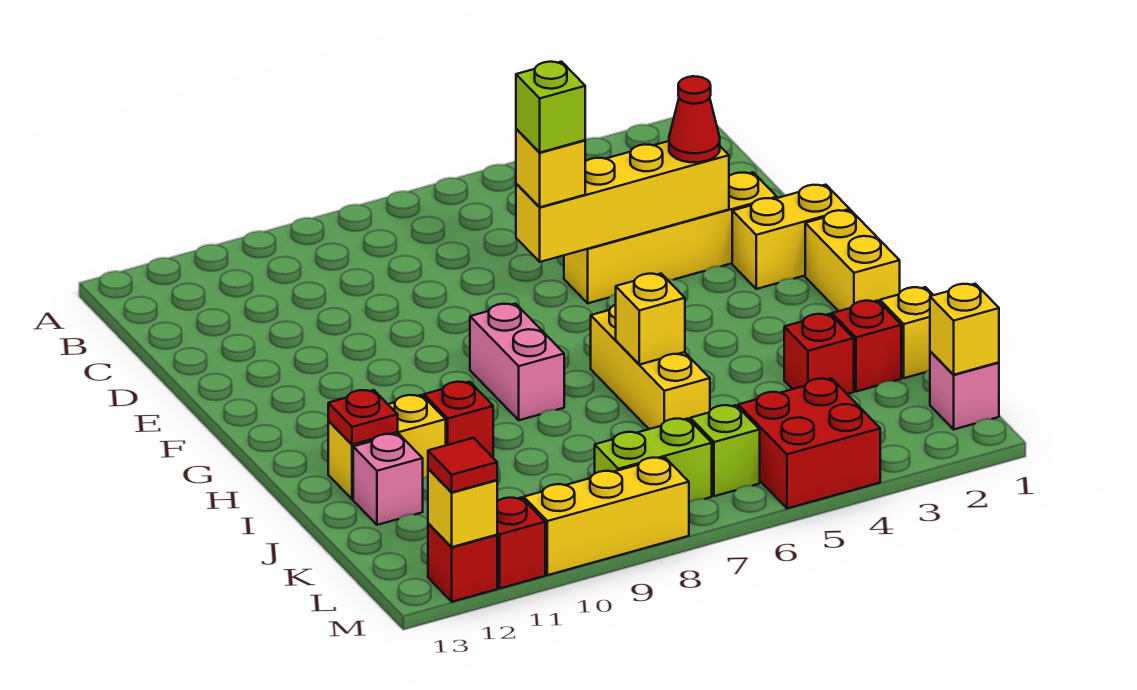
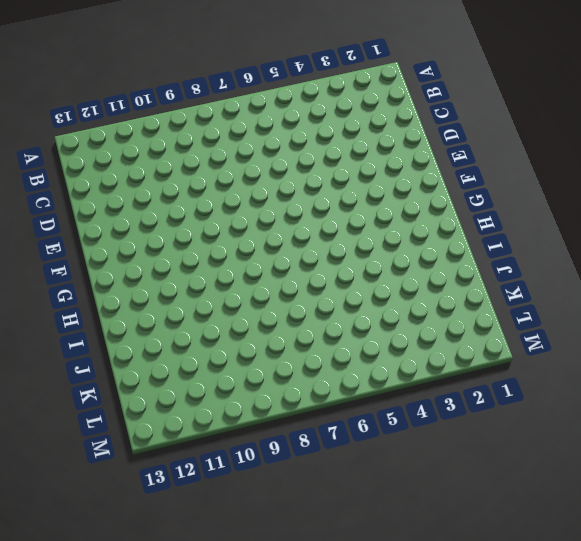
none -> yellow 1x4 brick [564,172,777,303]
none -> yellow 1x2 brick [732,185,850,289]
none -> yellow 1x2 brick [805,210,900,311]

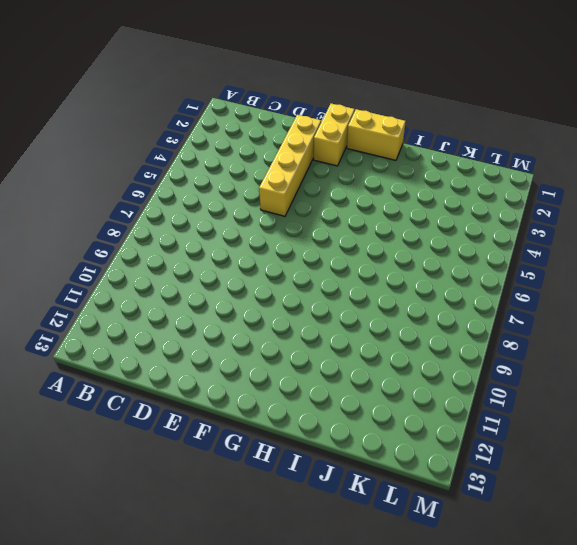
none -> pink 1x2 brick [470,304,564,420]
none -> yellow 1x3 brick [591,305,710,429]
none -> red 1x1 brick [424,382,493,457]

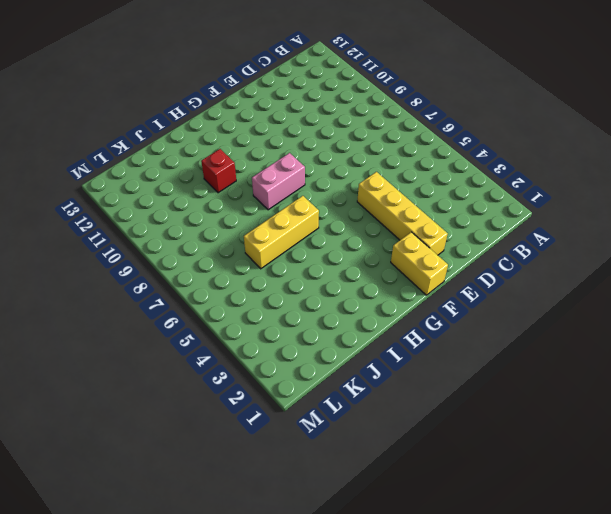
none -> yellow 1x2 brick [805,210,900,311]
none -> yellow 1x2 brick [328,395,446,499]
none -> yellow 1x1 brick [880,287,933,378]

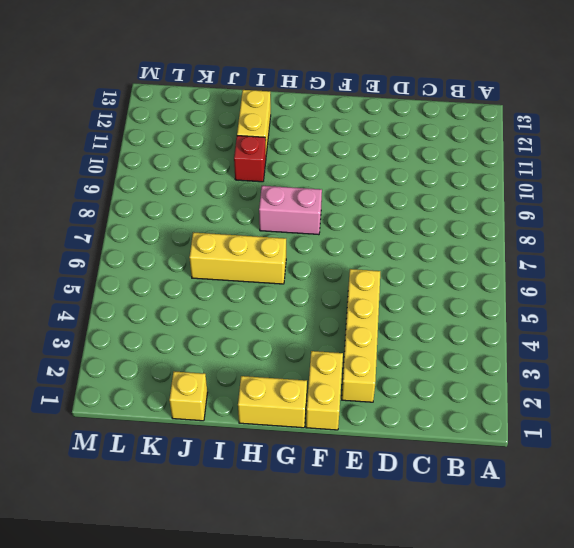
none -> red 1x1 brick [832,301,901,392]
none -> red 1x1 brick [784,314,854,394]
none -> pink 1x1 brick [353,434,423,525]

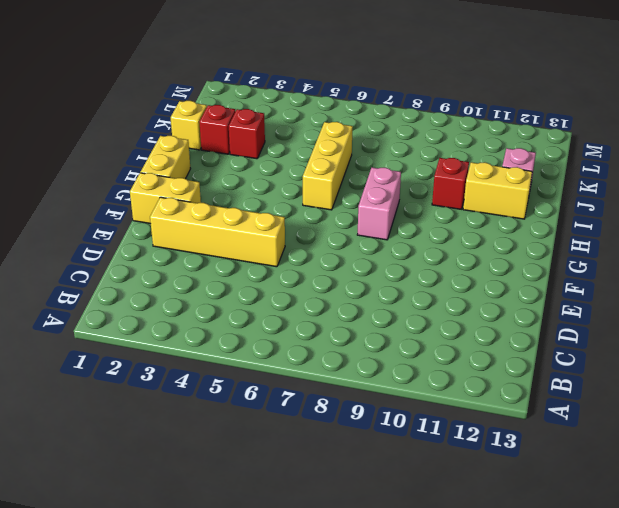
none -> pink 1x1 brick [930,351,999,429]
none -> red 2x2 brick [738,378,880,508]
none -> lime 1x1 brick [690,405,760,496]

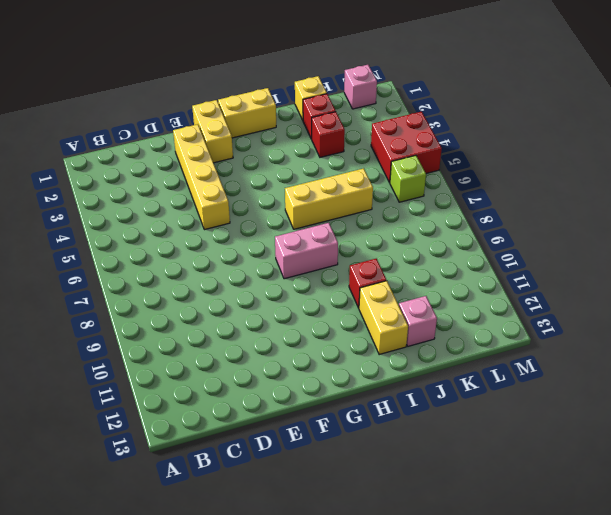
none -> lime 1x2 brick [595,419,712,502]
none -> yellow 1x3 brick [524,458,689,575]
none -> red 1x1 brick [497,497,545,588]

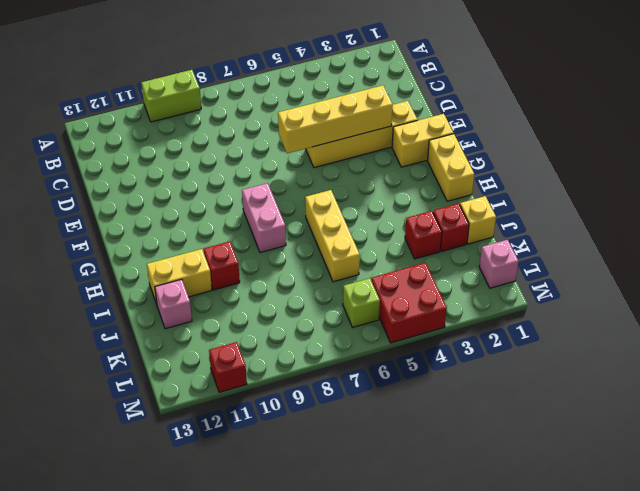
lime 1x2 brick [141,70,201,122] -> lime 1x2 brick moved to [595,419,712,502]
none -> yellow 1x3 brick [524,458,689,575]
none -> red 1x1 brick [428,523,497,602]
none -> yellow 1x1 brick [616,274,685,365]

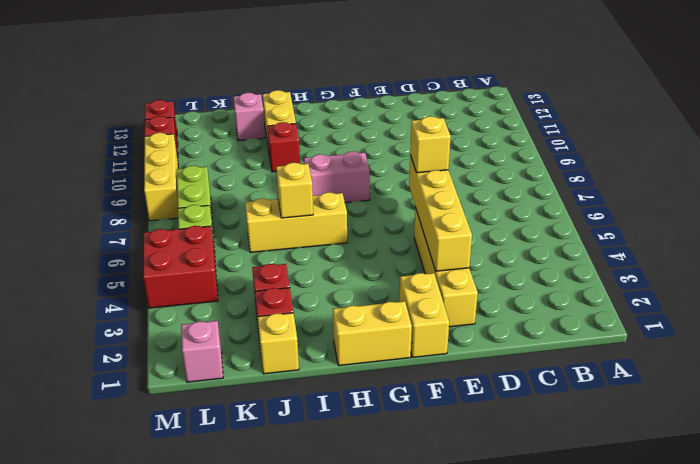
none -> red 1x1 plate [328,390,398,445]
none -> yellow 1x1 brick [930,284,999,375]
none -> yellow 1x1 brick [428,469,497,547]

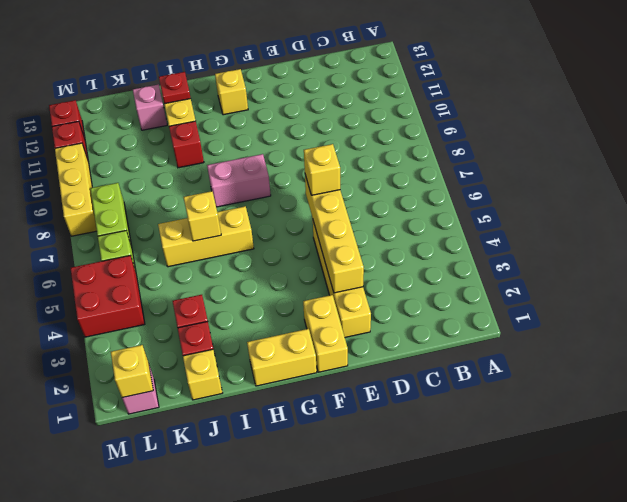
yellow 1x1 brick [215,69,248,115] -> yellow 1x1 brick moved to [428,469,497,547]
none -> red 1x1 cone [669,76,720,162]
none -> red 1x1 tile [428,438,497,492]
none -> lime 1x1 brick [516,62,585,152]

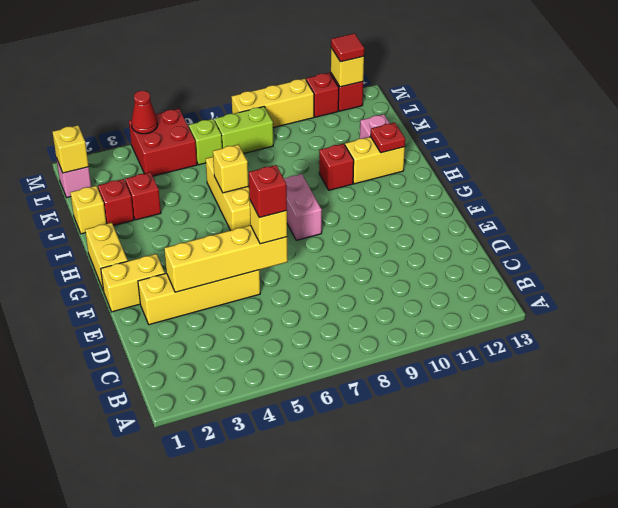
red 1x1 brick [249,165,287,218] -> lime 1x1 brick [516,62,585,152]
red 1x1 cone [131,91,158,134] -> red 1x1 cone moved to [669,76,720,162]

